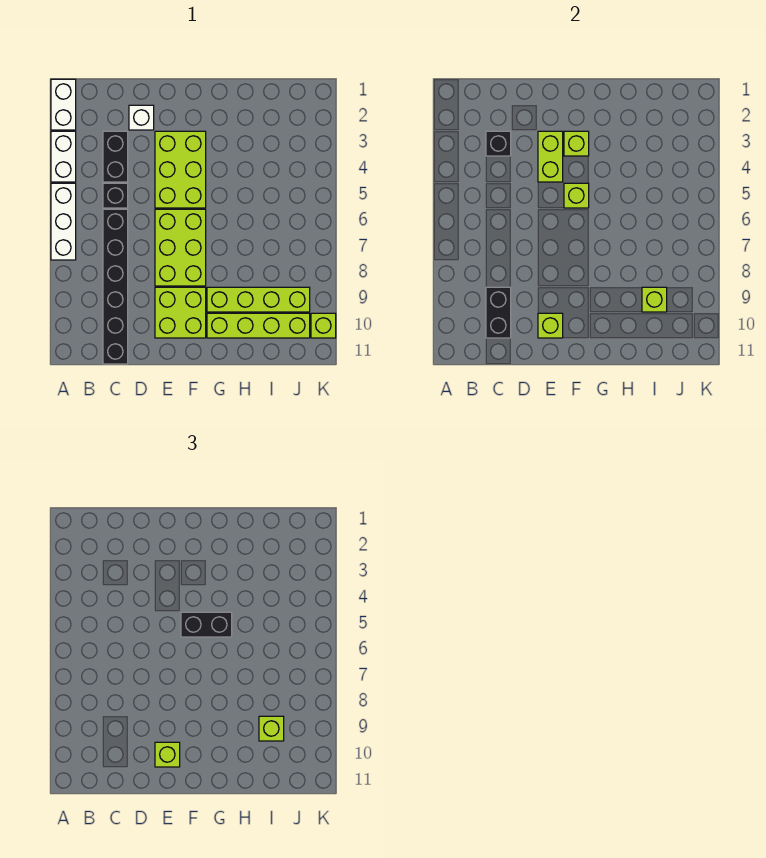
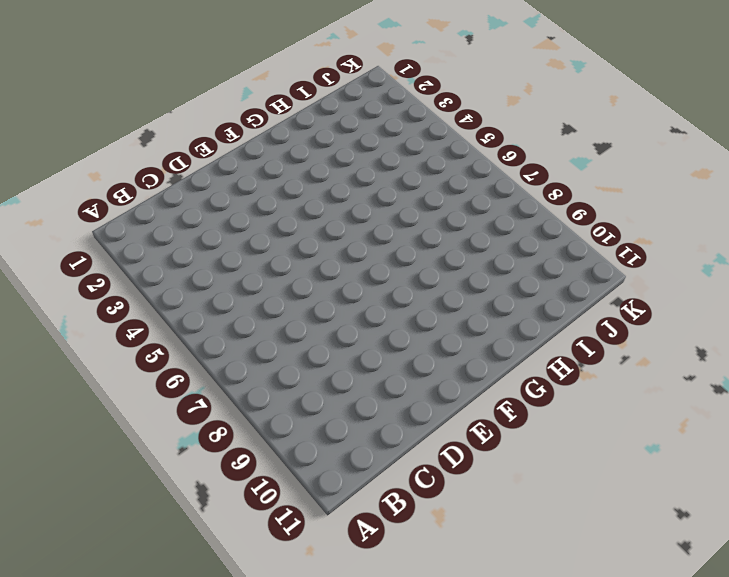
none -> white 1x2 brick [51,79,76,130]
none -> white 1x2 brick [51,131,76,182]
none -> white 1x3 brick [51,183,76,260]

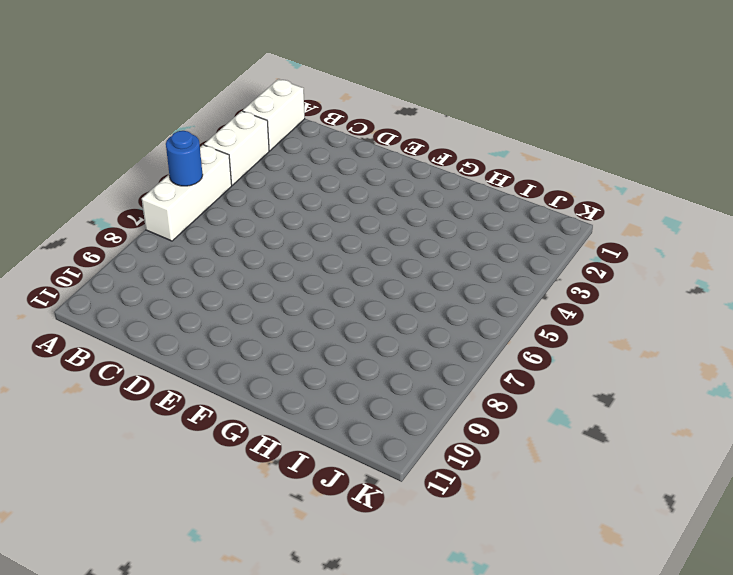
blue 1x1 round brick [166,131,203,186] -> none
none -> black 1x2 brick [103,131,128,182]
none -> black 1x1 brick [103,183,128,208]
none -> black 1x6 brick [103,209,128,364]

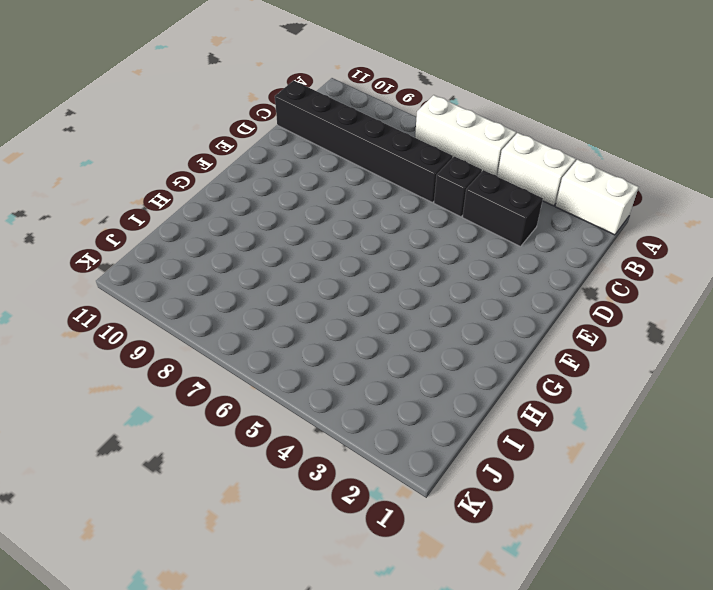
none -> white 1x1 brick [129,105,154,130]
none -> lime 2x3 brick [155,131,206,208]
none -> lime 2x3 brick [155,209,206,286]

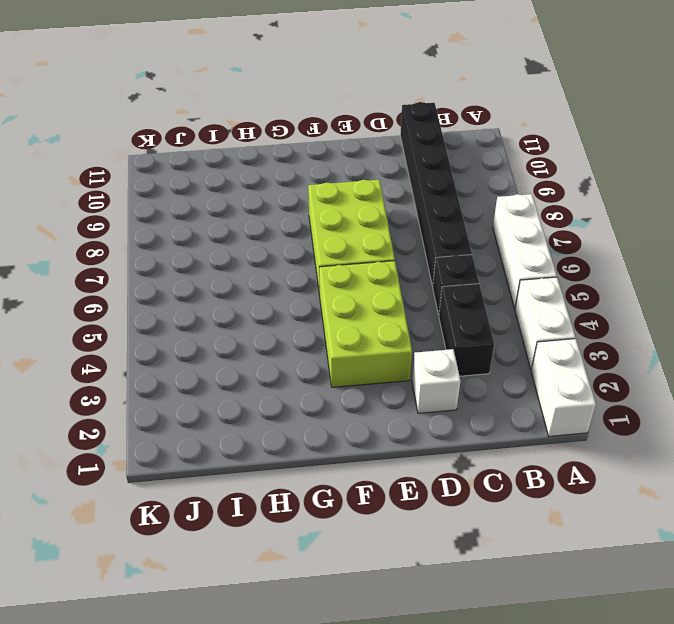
none -> lime 2x2 brick [155,287,206,338]
none -> lime 1x4 brick [207,287,310,312]
none -> lime 1x4 brick [207,313,310,338]

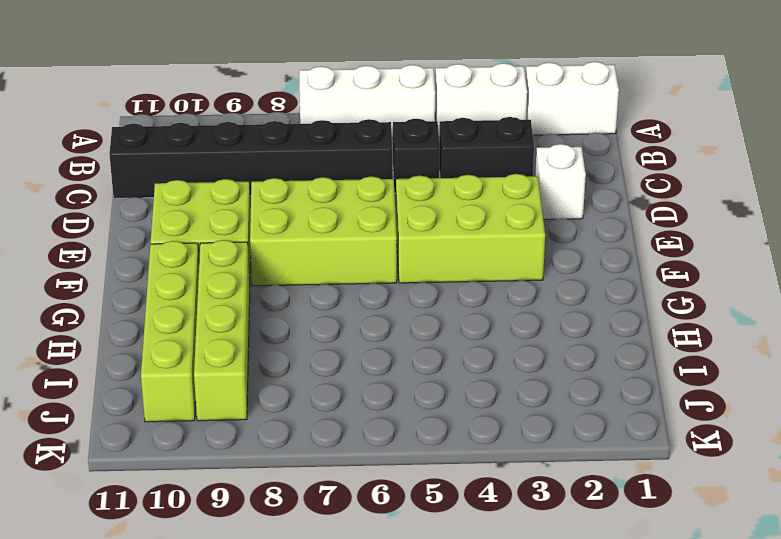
none -> lime 1x1 brick [311,313,336,338]
none -> black 1x1 brick [486,131,511,156]
none -> black 1x2 brick [486,287,511,338]

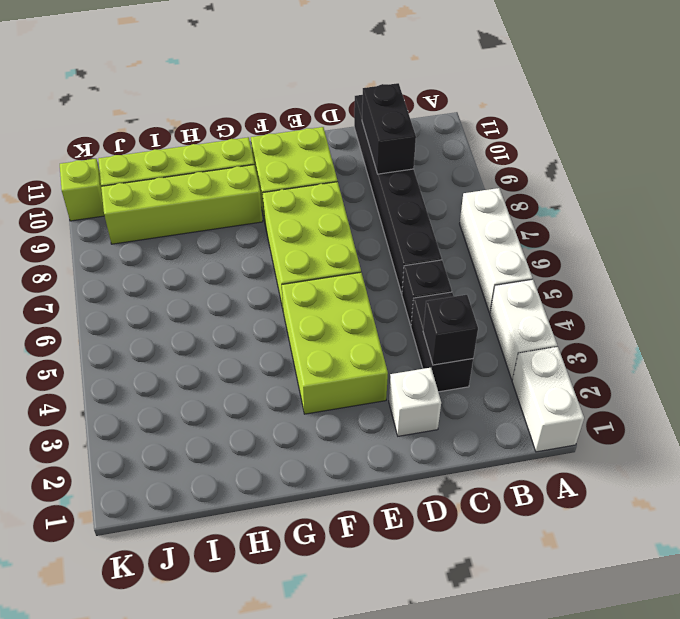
none -> lime 1x2 brick [538,131,563,182]
none -> lime 1x1 brick [538,313,563,338]
none -> lime 1x1 brick [564,131,589,156]

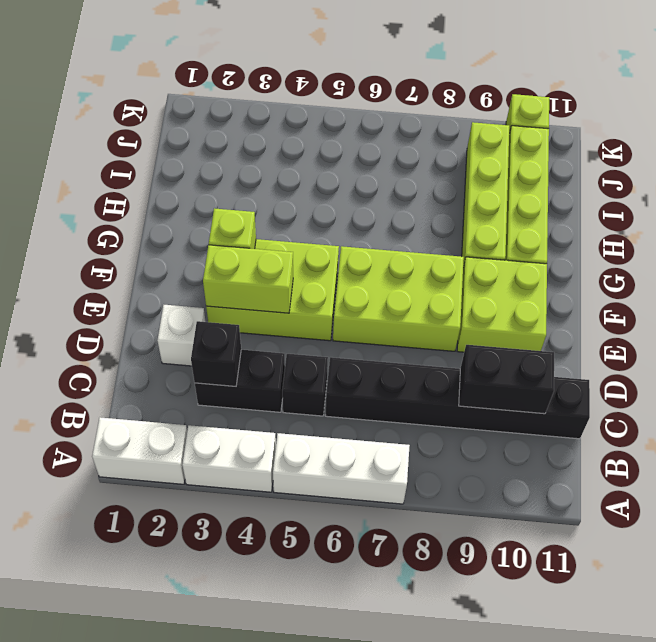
none -> lime 1x1 brick [538,313,563,338]
none -> lime 1x1 brick [564,183,589,208]
none -> lime 1x1 brick [642,287,667,312]

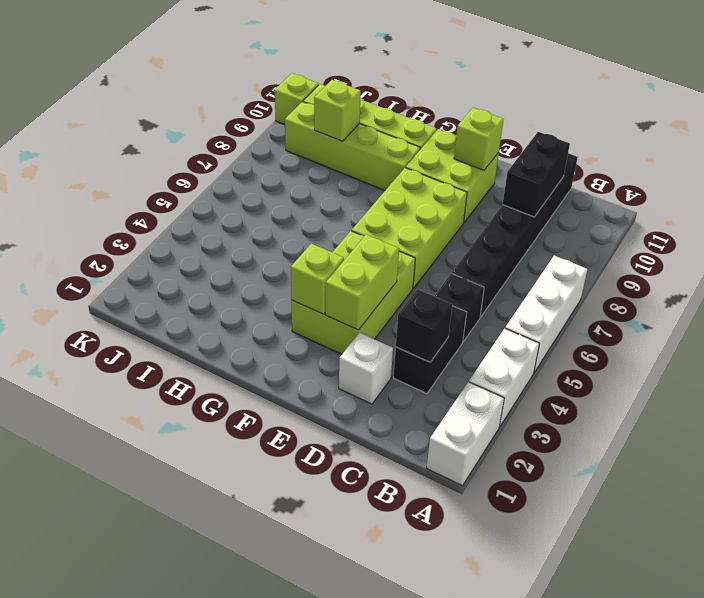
none -> lime 1x1 brick [564,183,589,208]
none -> lime 1x1 brick [155,742,180,767]
none -> black 1x2 brick [181,612,232,637]

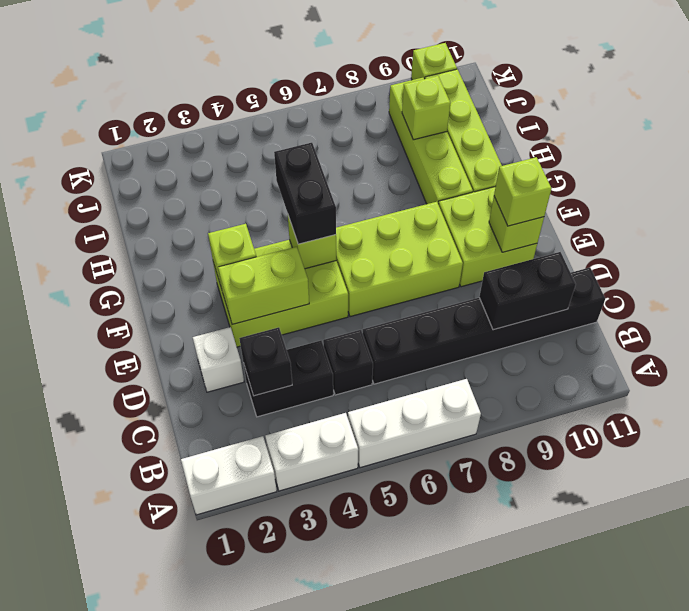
none -> lime 1x1 brick [259,716,284,741]

